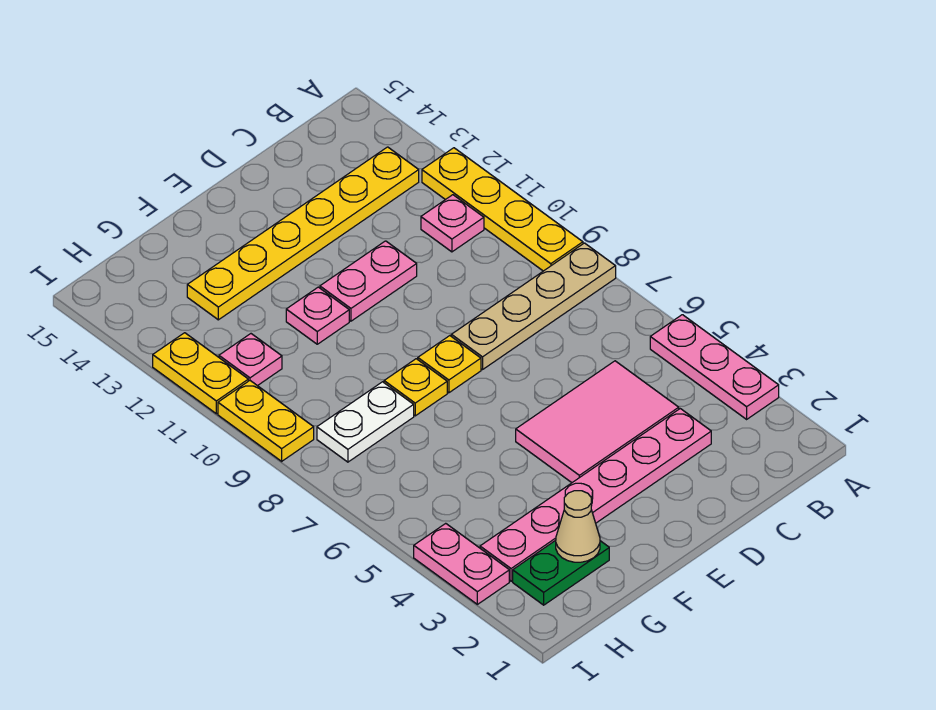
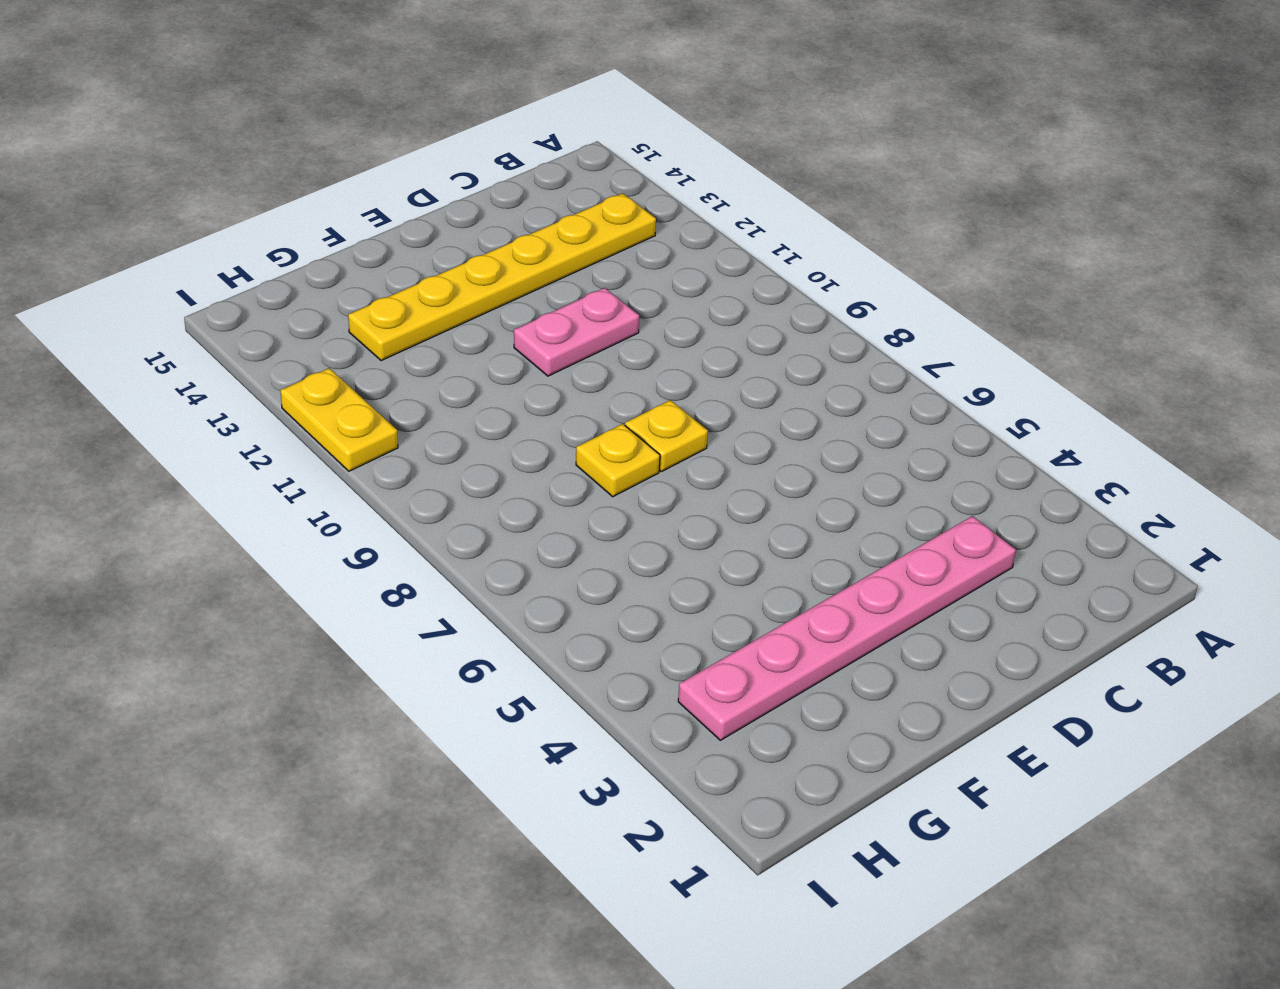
none -> pink 1x3 plate [650,315,779,419]
none -> tan 1x4 plate [451,243,616,370]
none -> yellow 1x4 plate [422,148,583,271]

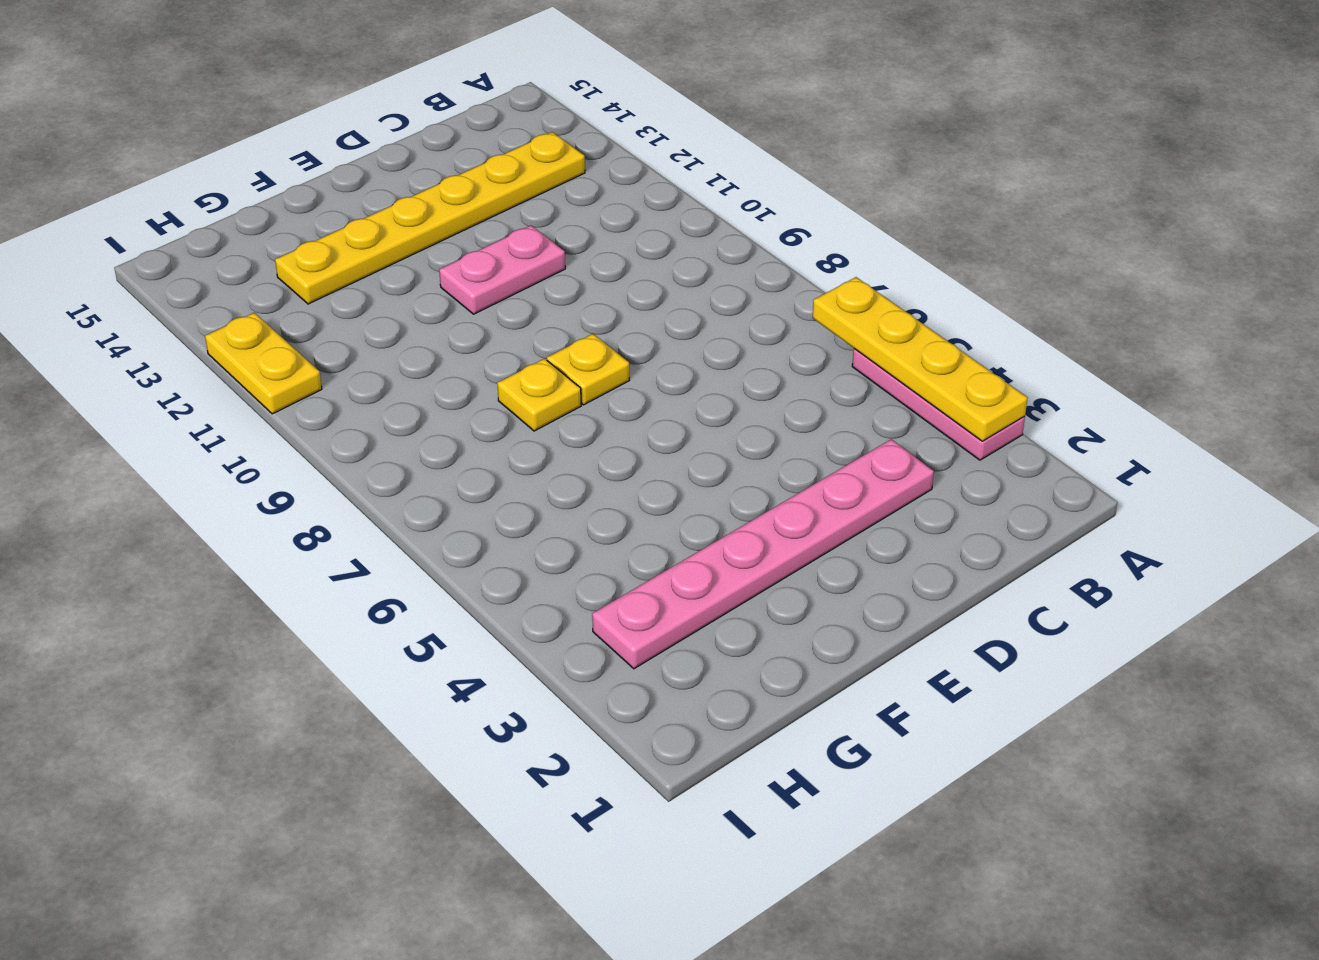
yellow 1x4 plate [813,277,1028,441] -> yellow 1x4 plate moved to [422,148,583,271]
none -> tan 1x4 plate [451,243,616,370]
none -> pink 1x1 plate [421,195,484,252]
none -> pink 2x3 tile [516,361,679,483]

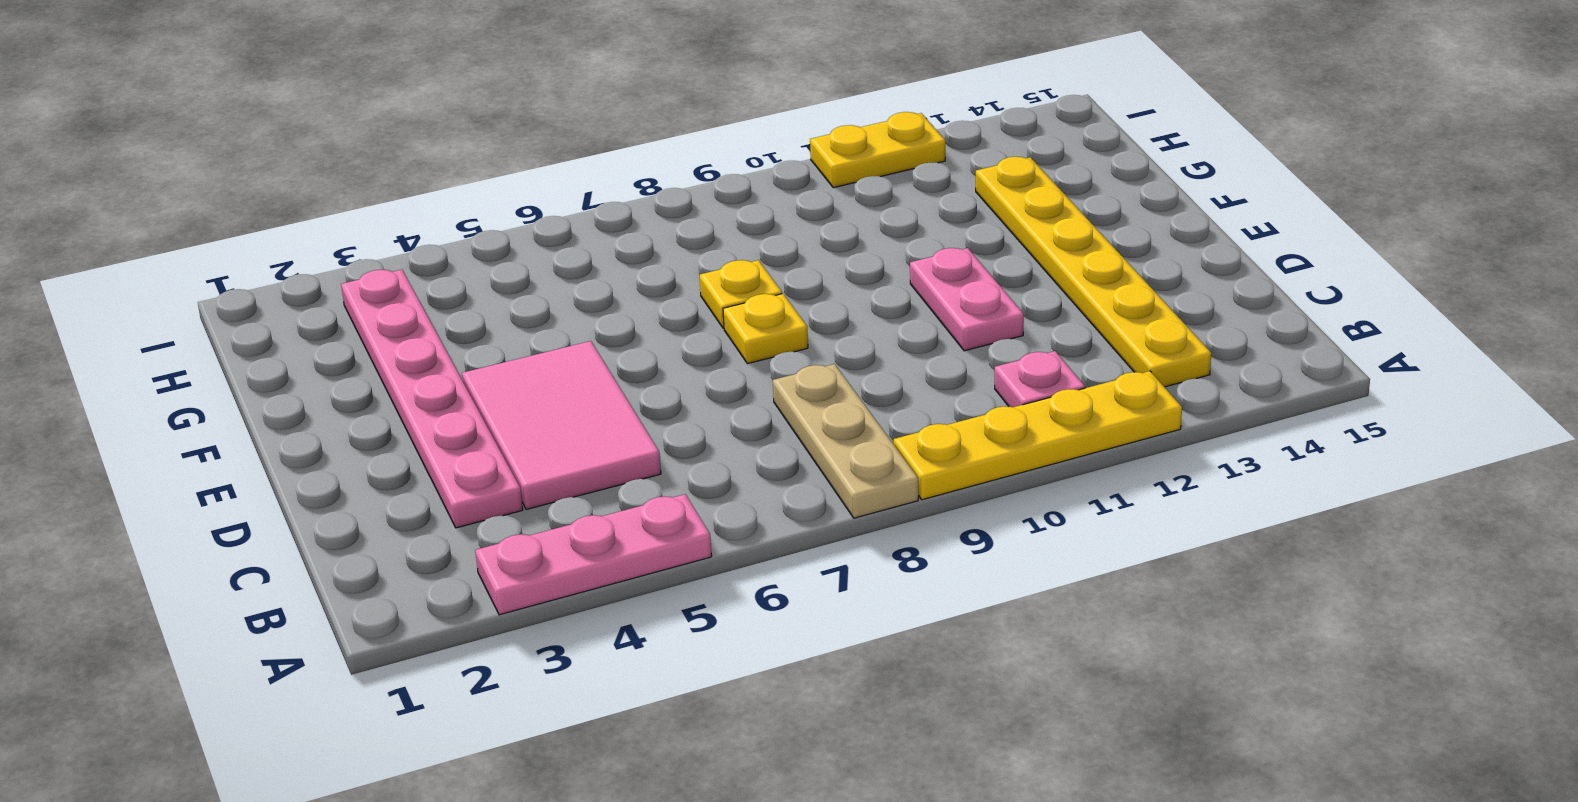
tan 1x3 plate [773,364,918,518] -> tan 1x4 plate [451,243,616,370]
none -> pink 1x1 plate [286,287,349,344]
none -> green 1x2 plate [513,541,609,605]
none -> white 1x2 plate [317,382,414,462]

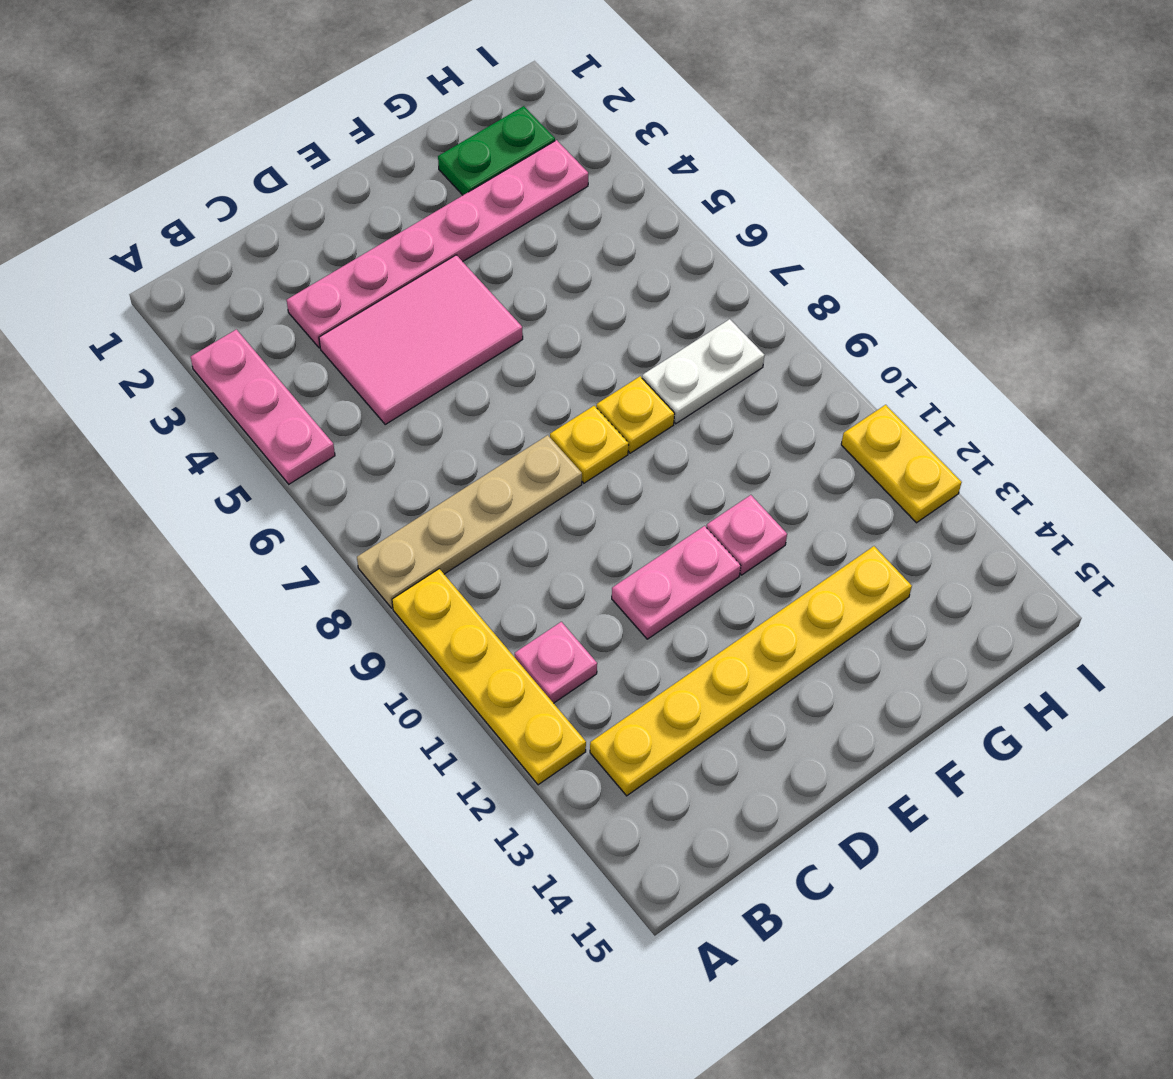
none -> pink 1x1 plate [219,334,282,386]
none -> pink 1x2 plate [414,523,509,604]
none -> yellow 1x2 plate [218,381,314,461]

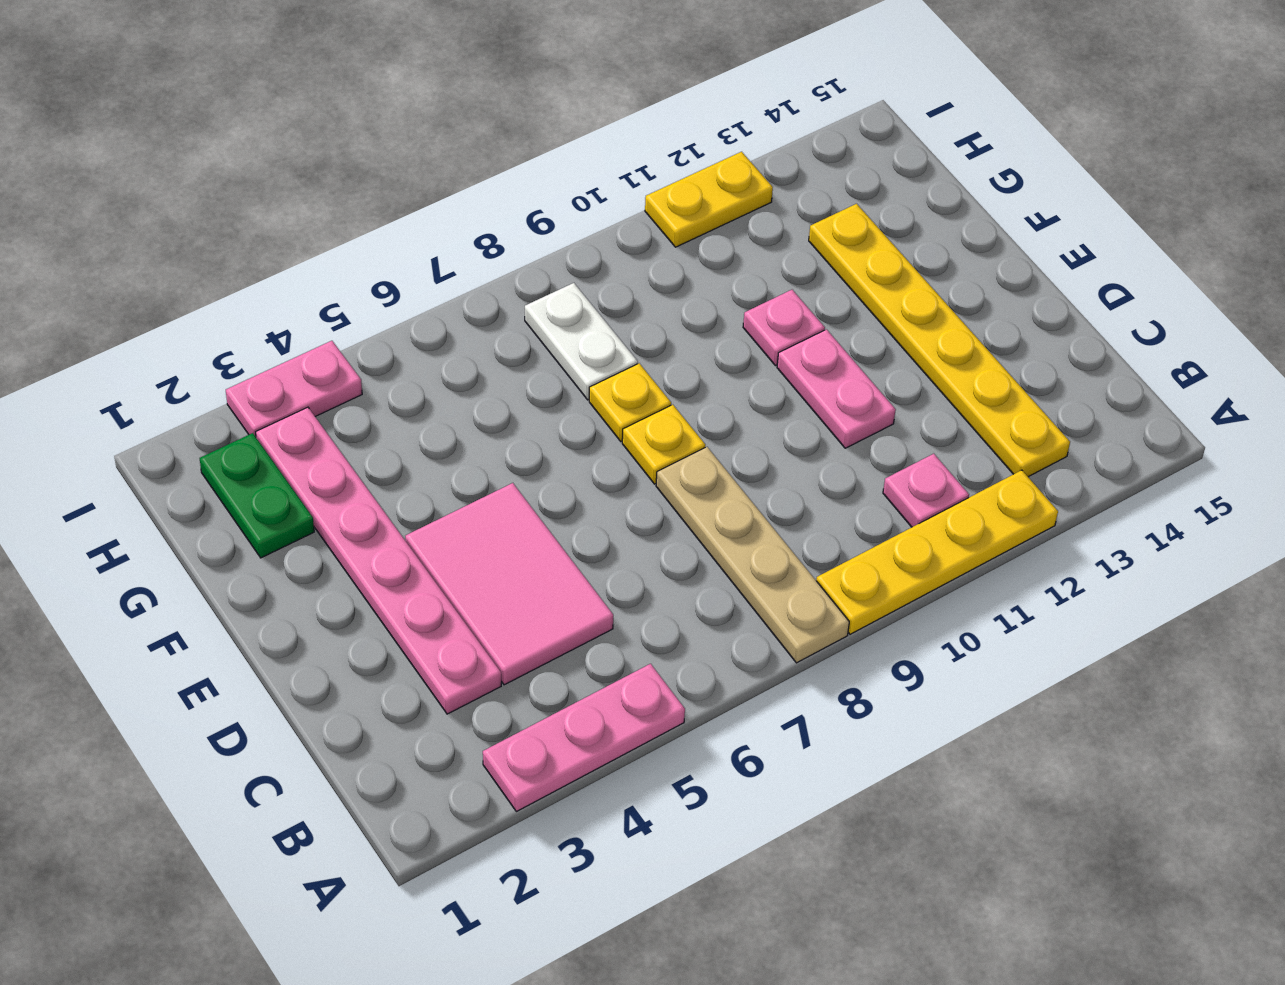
none -> pink 1x1 plate [219,334,282,386]
none -> yellow 1x2 plate [218,381,314,461]
none -> tan 1x1 cone [556,491,600,562]

